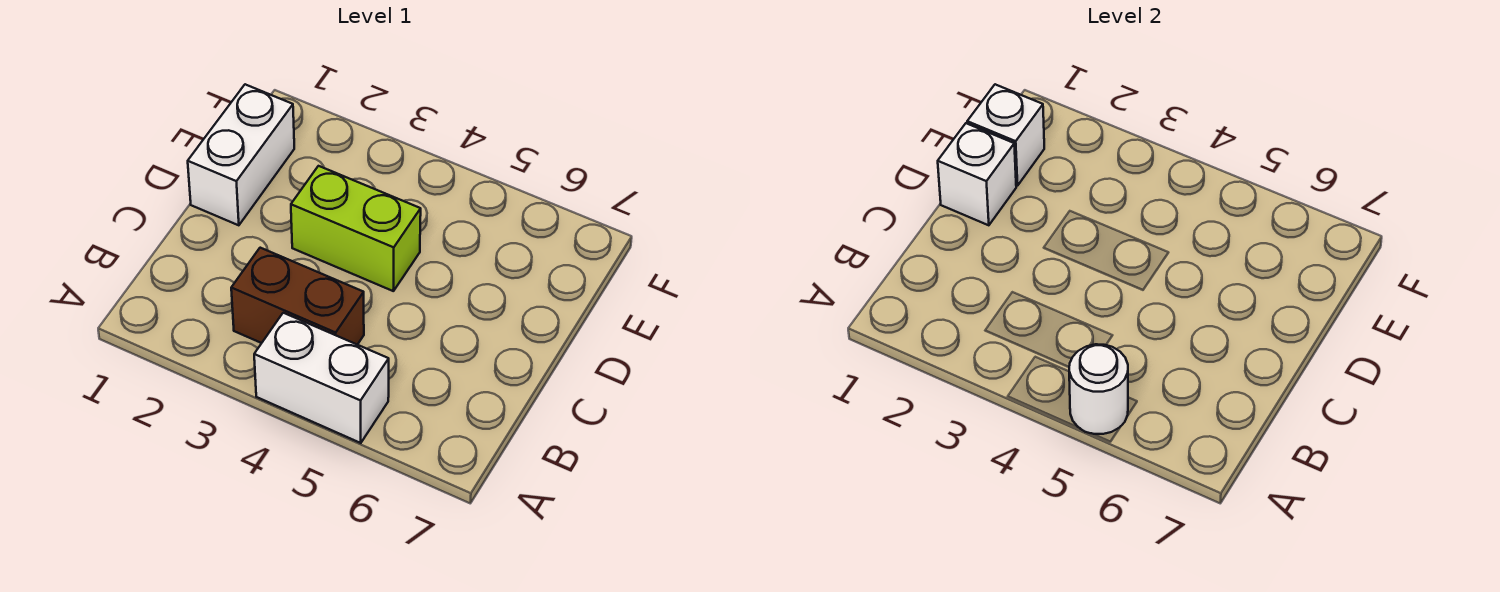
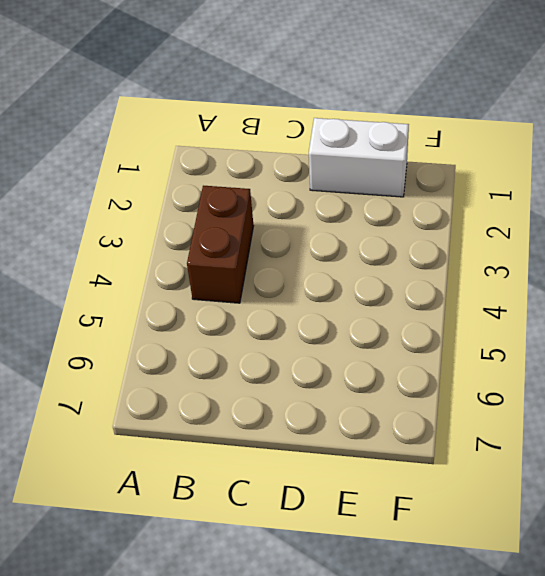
none -> white 1x2 brick [254,313,389,443]
none -> lime 1x2 brick [291,166,421,291]

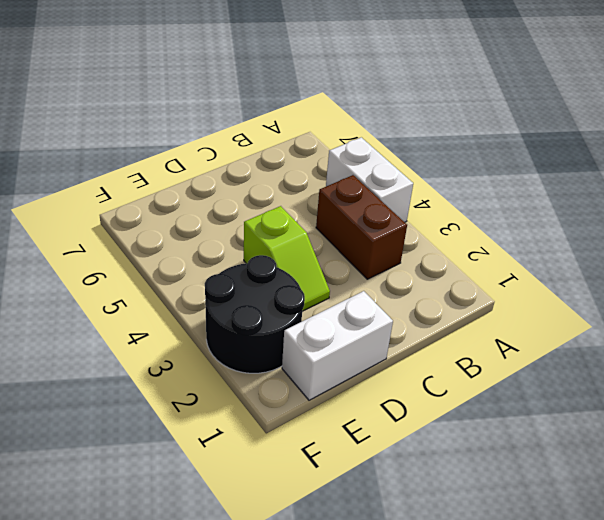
lime 1x2 slope [244,206,330,311] -> lime 1x2 brick [291,166,421,291]
black 2x2 round brick [205,255,305,373] -> none
none -> white 1x1 round brick [1069,344,1128,434]
none -> white 1x1 brick [938,123,1016,225]

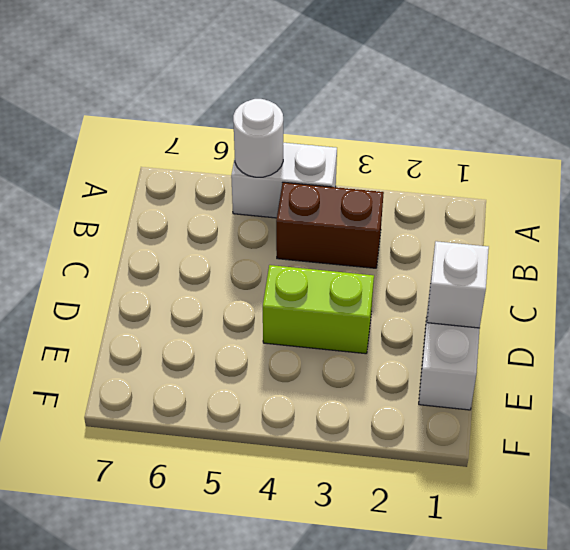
none -> white 1x1 brick [967,84,1044,186]

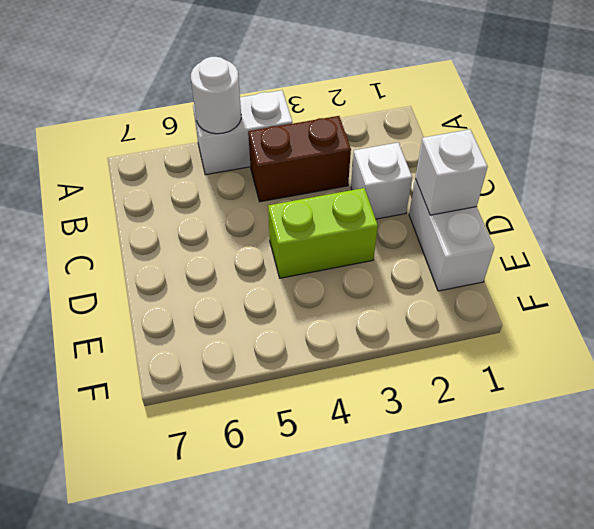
white 1x1 brick [351,143,412,219] -> white 1x1 brick moved to [967,84,1044,186]

